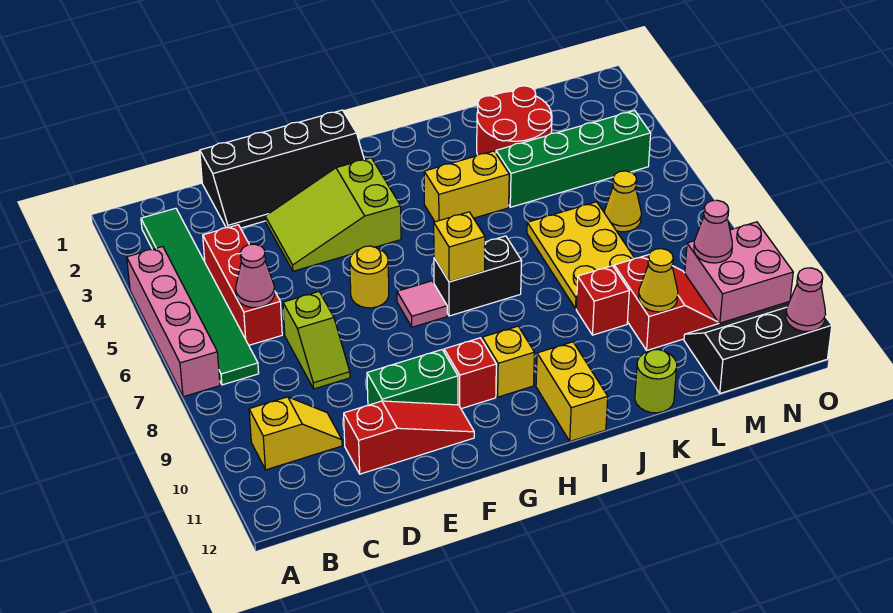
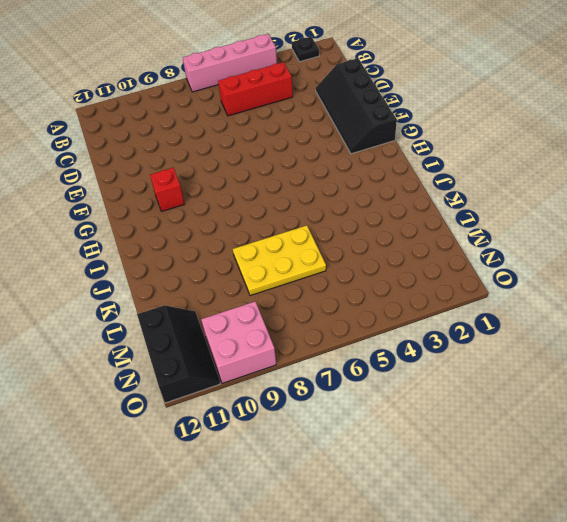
black 1x1 plate [292,37,319,62] -> none
none -> green 1x6 tile [141,208,259,385]
none -> yellow 1x2 slope [249,397,342,470]
none -> lime 1x2 slope [283,292,350,389]
none -> red 1x3 slope [344,401,474,474]

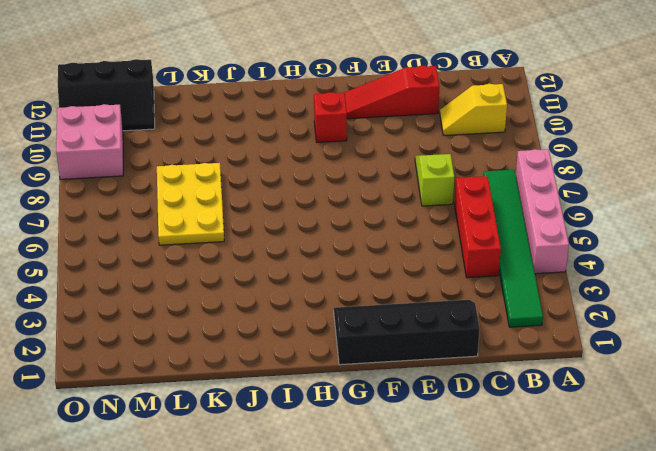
none -> lime 2x3 slope [265,158,401,271]
none -> green 1x2 brick [367,350,458,405]
none -> yellow 1x1 round brick [350,246,389,308]
none -> pink 1x1 tile [397,281,447,327]

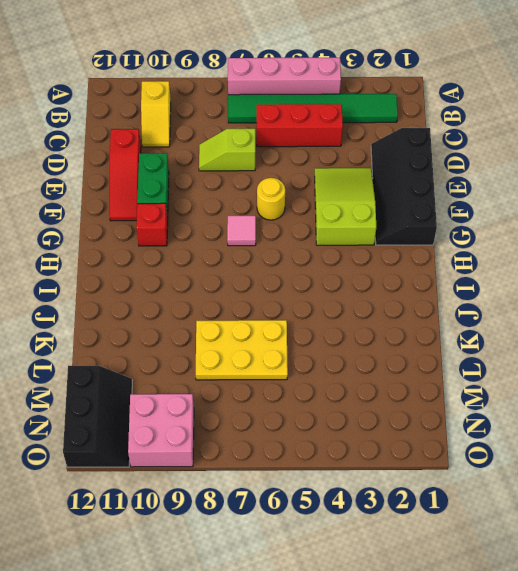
none -> black 1x2 brick [434,236,522,316]
none -> yellow 1x1 brick [482,326,534,397]
none -> yellow 1x2 brick [424,151,509,222]
none -> yellow 1x2 brick [536,342,608,441]

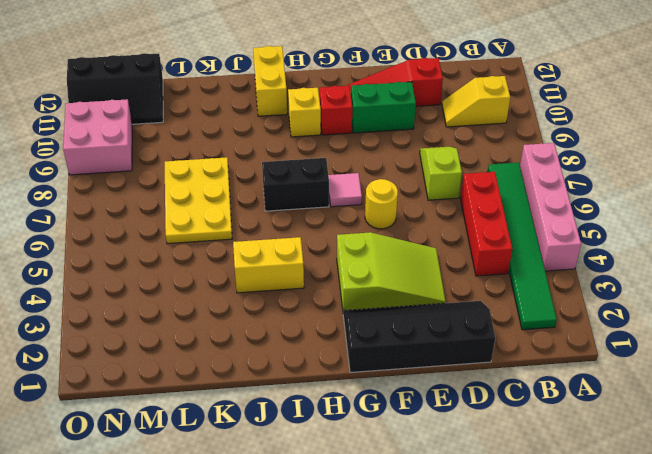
none -> red 2x2 round brick [477,86,552,155]
none -> green 1x4 brick [496,110,651,207]
none -> red 1x1 brick [576,266,629,335]
none -> lime 1x1 round brick [635,350,677,413]

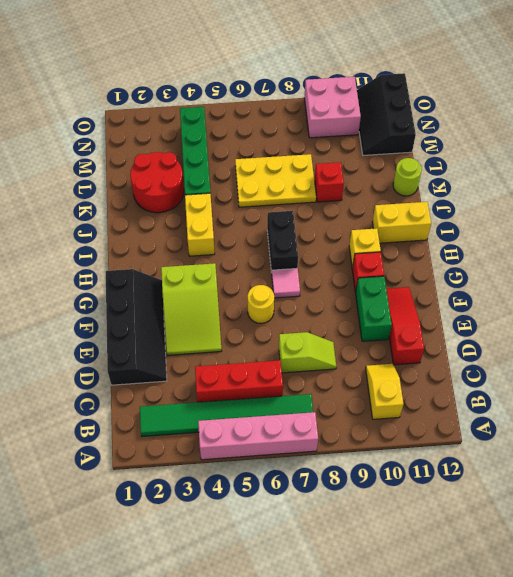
none -> red 2x2 slope [614,255,718,350]
none -> yellow 1x1 cone [605,171,641,232]
none -> pink 1x1 cone [235,244,275,308]
none -> yellow 1x1 brick [434,212,485,282]

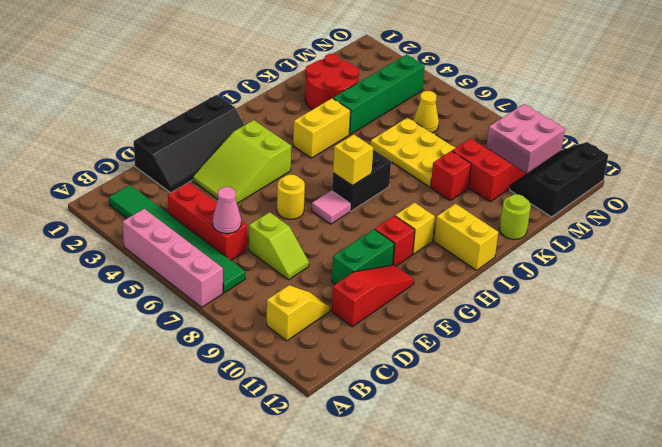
none -> yellow 1x1 cone [639,249,678,312]
none -> pink 1x1 cone [694,200,732,263]
none -> pink 1x1 cone [786,268,826,331]

